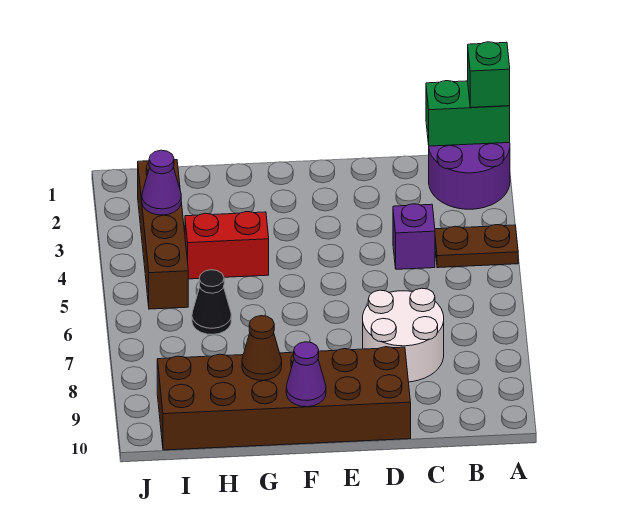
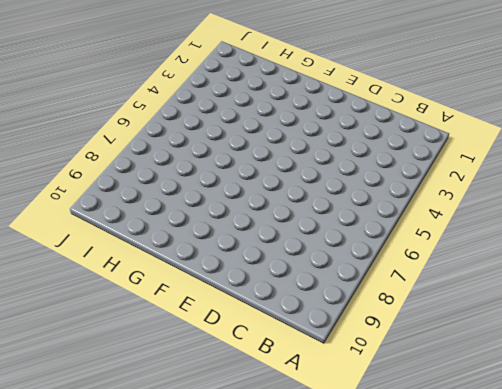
none -> purple 2x2 round brick [429,143,510,209]
none -> brown 1x2 plate [435,225,518,268]
none -> purple 1x1 brick [393,204,435,269]

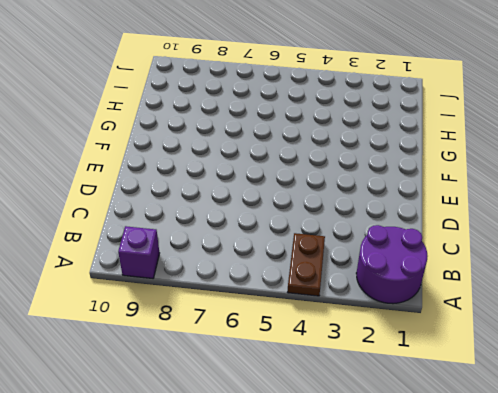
purple 1x1 brick [118,226,160,278] -> purple 1x1 brick moved to [393,204,435,269]
none -> white 2x2 round brick [363,288,444,382]
none -> brown 2x6 brick [157,347,411,450]
none -> red 1x2 brick [185,212,269,279]

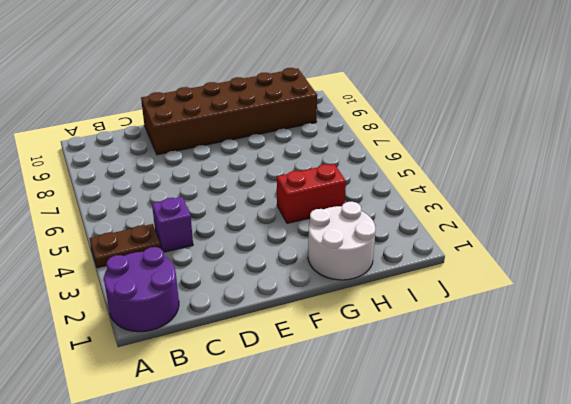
white 2x2 round brick [308,202,375,280] -> white 2x2 round brick moved to [363,288,444,382]
none -> black 1x1 cone [192,270,231,335]
none -> brown 1x4 brick [138,160,188,309]
none -> green 1x2 brick [426,81,510,146]

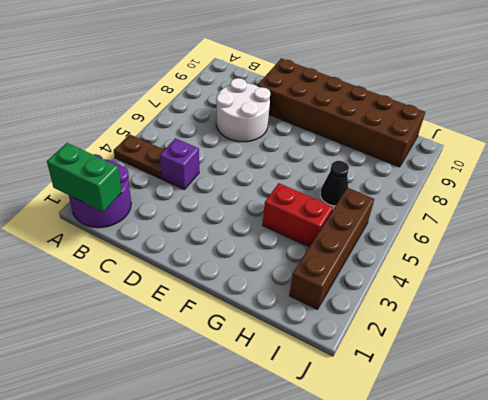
none -> purple 1x1 cone [286,342,326,407]
none -> brown 1x1 cone [242,316,282,380]
none -> purple 1x1 cone [142,150,181,215]

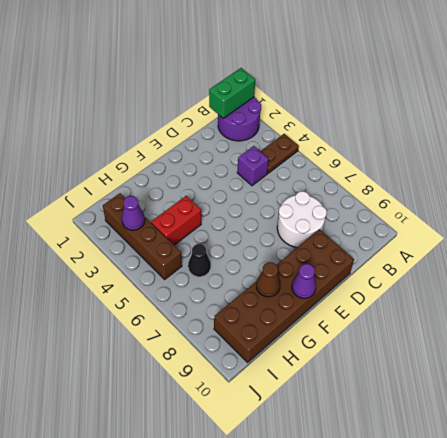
none -> green 1x1 brick [468,42,510,107]

